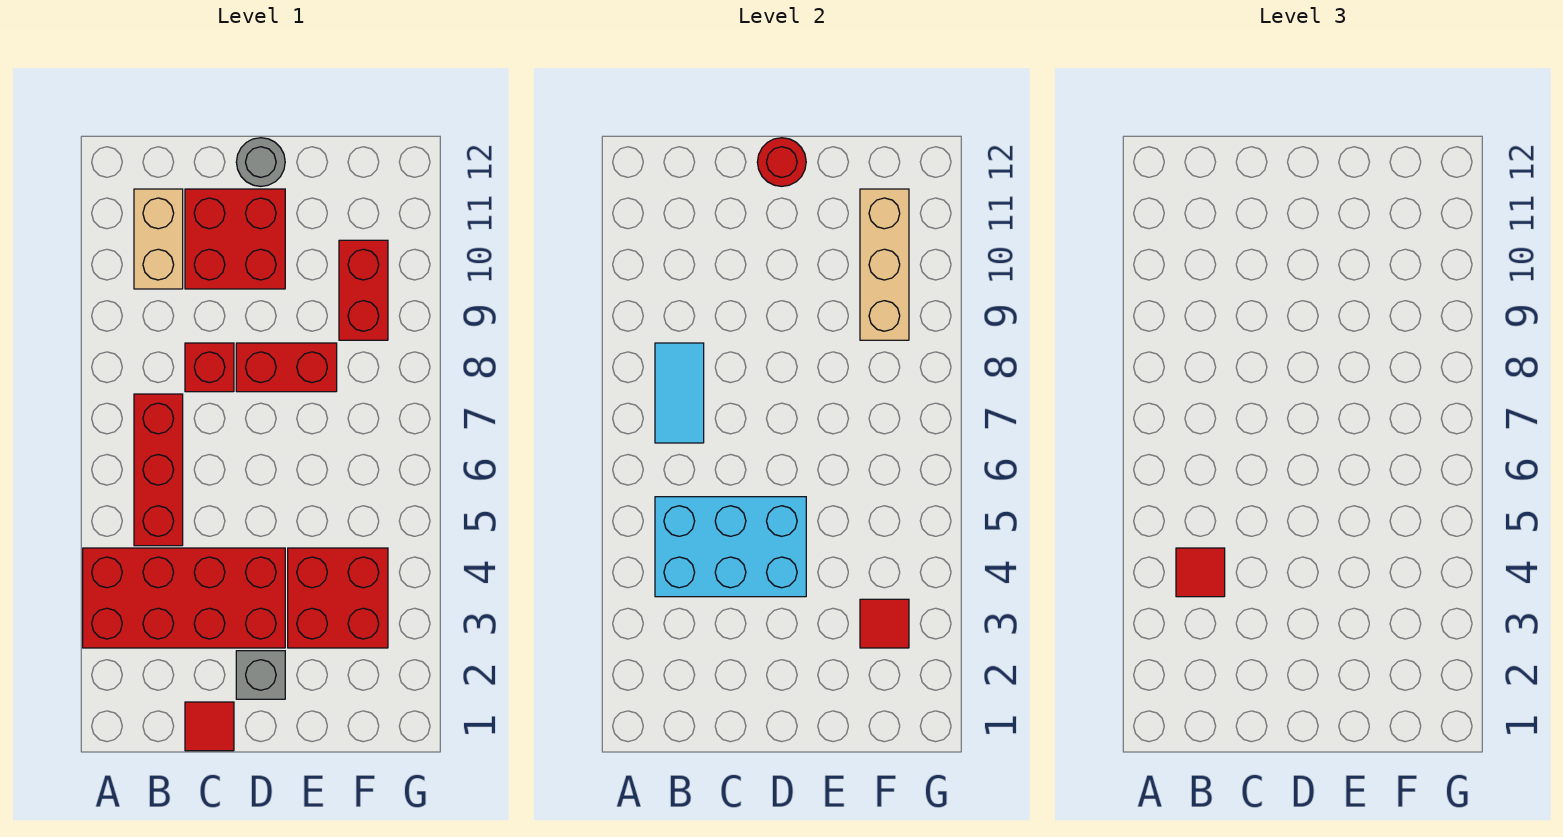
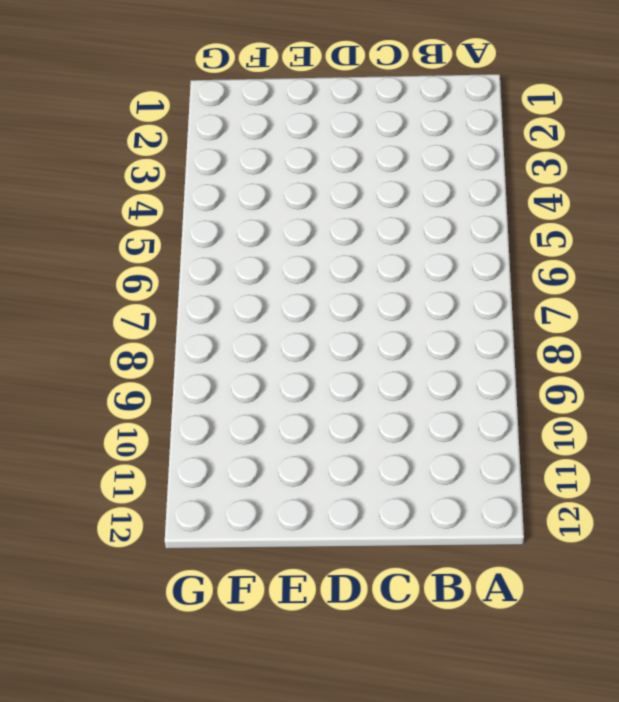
none -> red 2x4 brick [83,548,285,648]
none -> red 1x3 brick [134,394,183,546]
none -> tan 1x2 brick [134,189,183,289]

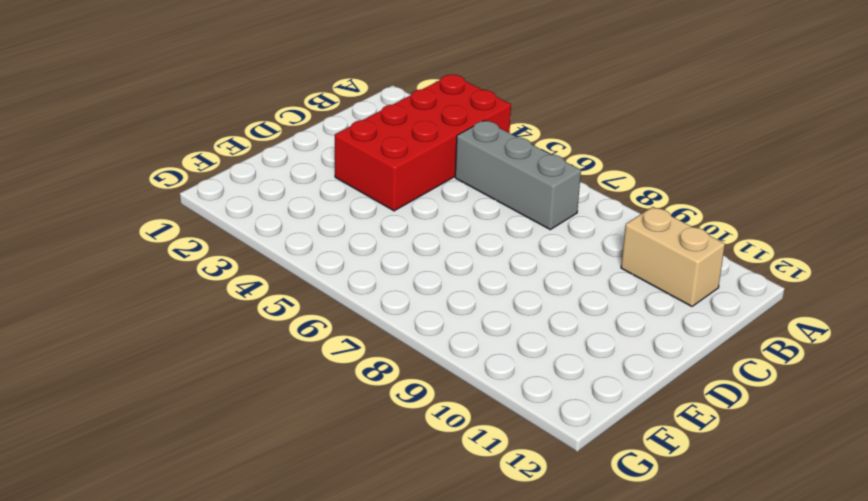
grey 1x3 brick [455,120,581,230] -> red 1x3 brick [134,394,183,546]
none -> red 1x1 tile [185,702,234,751]
none -> red 1x1 brick [185,343,234,392]
none -> red 2x2 brick [185,189,285,289]

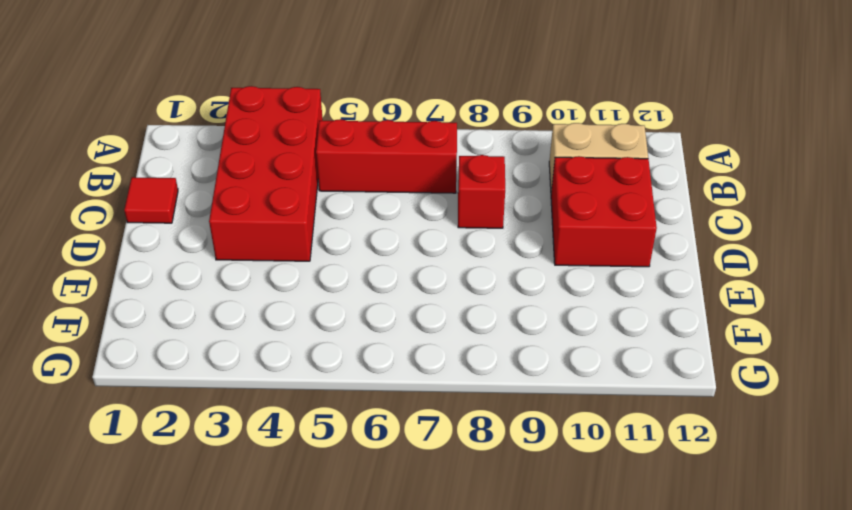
none -> grey 1x1 brick [236,651,285,699]
none -> red 1x2 brick [236,343,337,392]
none -> grey 1x1 round brick [236,138,285,186]

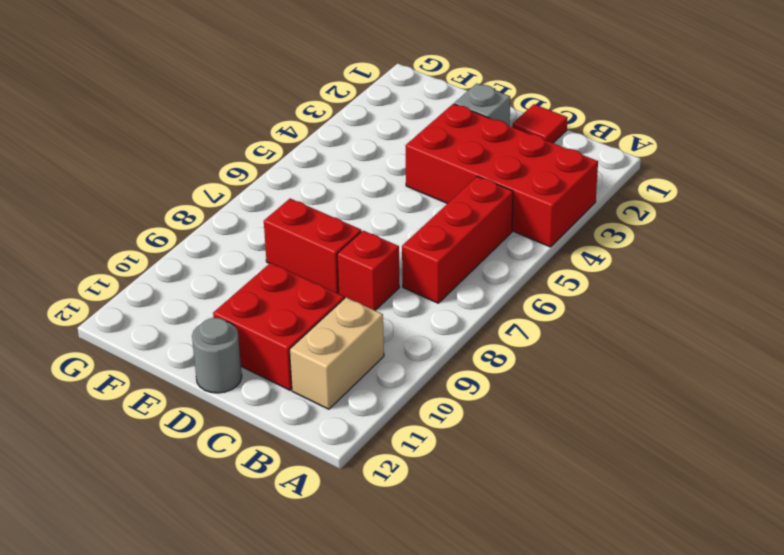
none -> red 2x2 brick [288,548,388,648]
none -> red 1x2 brick [339,240,388,340]
none -> cyan 2x3 brick [655,497,806,597]

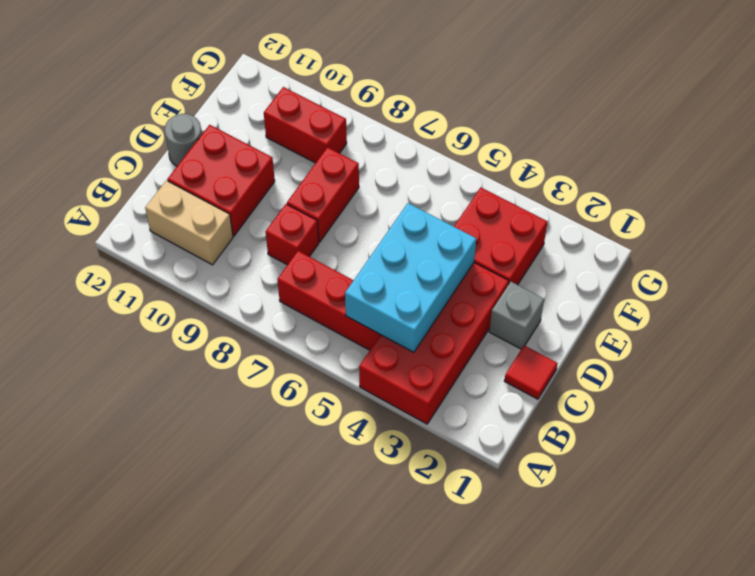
none -> cyan 1x2 tile [655,343,704,443]
none -> red 1x1 round brick [757,138,806,186]
none -> red 1x1 tile [860,599,909,648]

